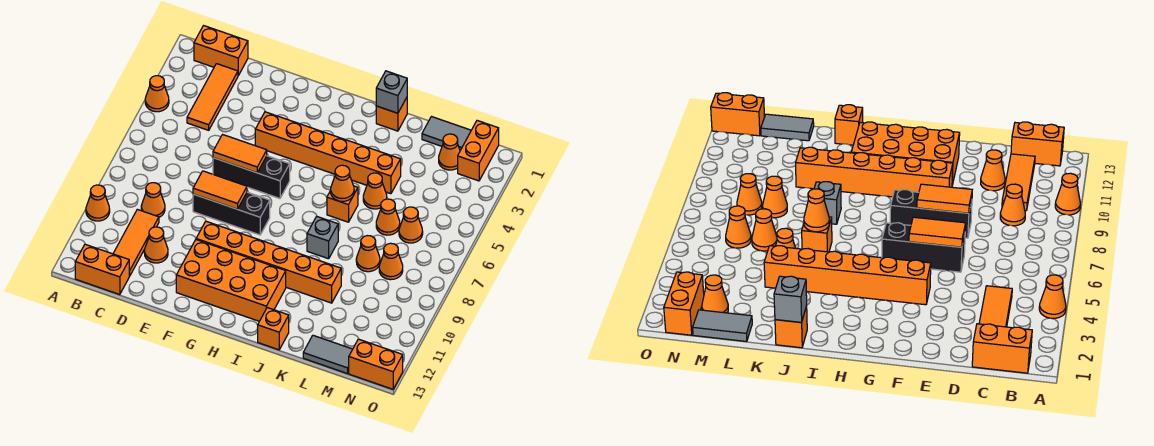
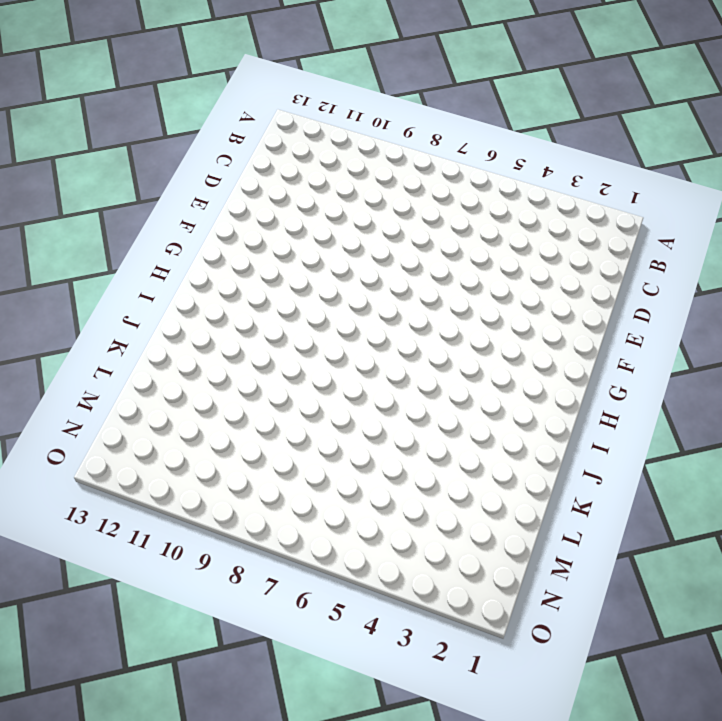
none -> orange 1x1 cone [145,76,169,112]
none -> orange 1x1 cone [86,185,110,221]
none -> orange 1x2 brick [194,26,248,75]
none -> orange 1x2 brick [75,244,129,295]

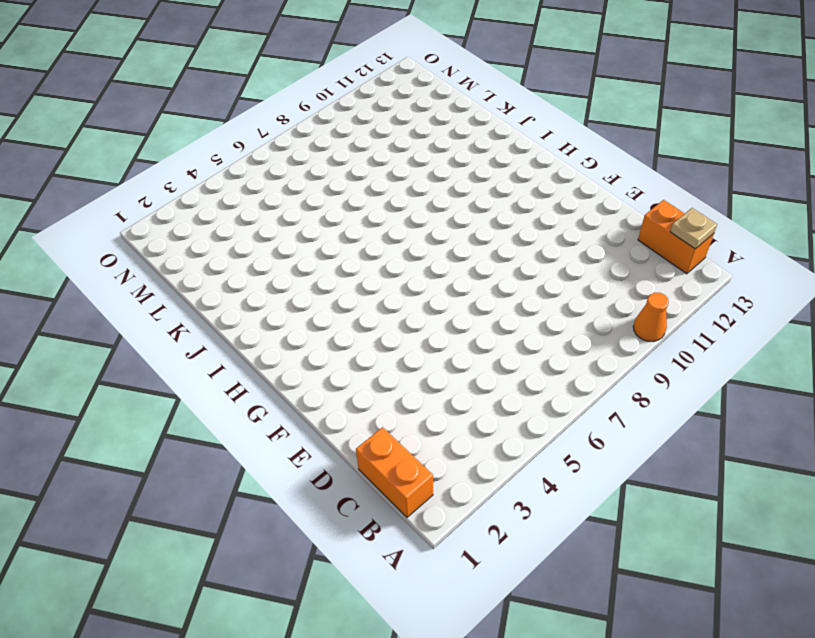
tan 1x1 plate [670,208,717,249] -> none
none -> orange 1x1 cone [145,76,169,112]
none -> orange 1x3 tile [187,64,238,130]
none -> orange 1x1 cone [141,183,165,217]
none -> orange 1x3 tile [113,209,159,276]

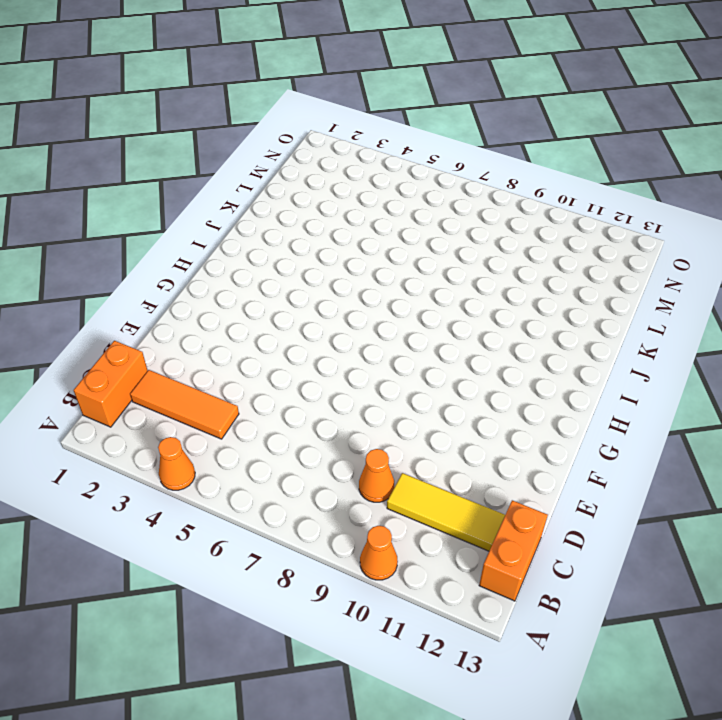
yellow 1x3 tile [387,473,505,551] -> orange 1x3 tile [113,209,159,276]
none -> orange 1x1 cone [144,227,168,263]
none -> black 1x3 brick [213,156,290,198]
none -> black 1x3 brick [193,192,270,235]
none -> orange 1x6 brick [255,112,401,194]

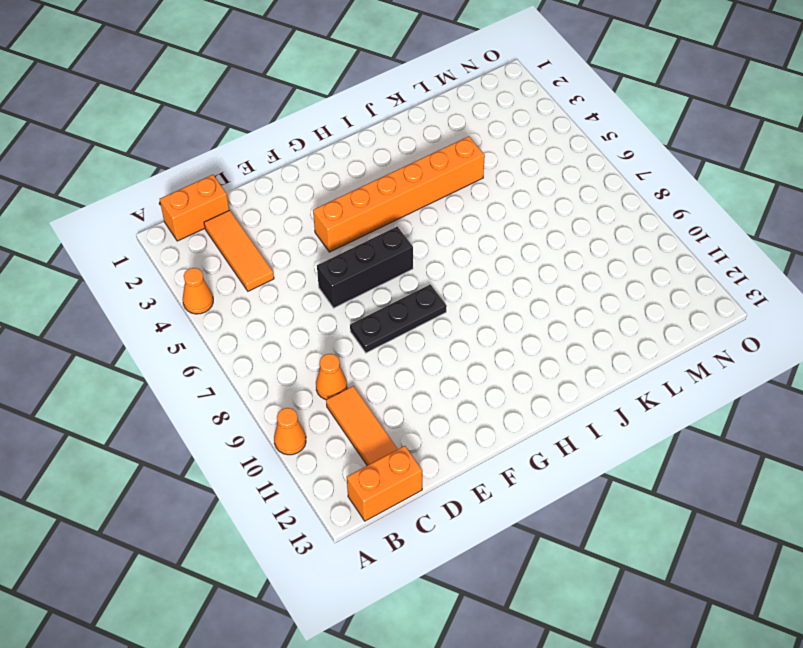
black 1x3 plate [350,284,447,353] -> black 1x3 brick [193,192,270,235]
none -> orange 1x1 cone [144,227,168,263]
none -> orange 1x6 brick [196,221,341,303]
none -> orange 2x4 brick [176,240,286,321]
none -> orange 1x1 brick [376,98,407,131]

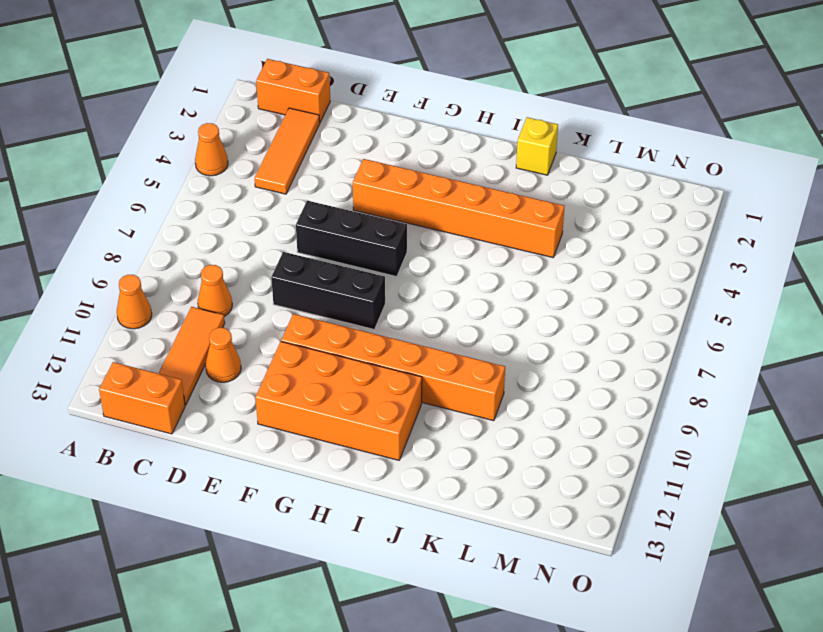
yellow 1x1 brick [516,117,558,175] -> orange 1x1 brick [376,98,407,131]
none -> orange 1x1 brick [327,186,358,222]
none -> grey 1x1 brick [307,217,338,259]
none -> orange 1x1 brick [258,308,289,350]
none -> orange 1x1 cone [363,173,387,209]

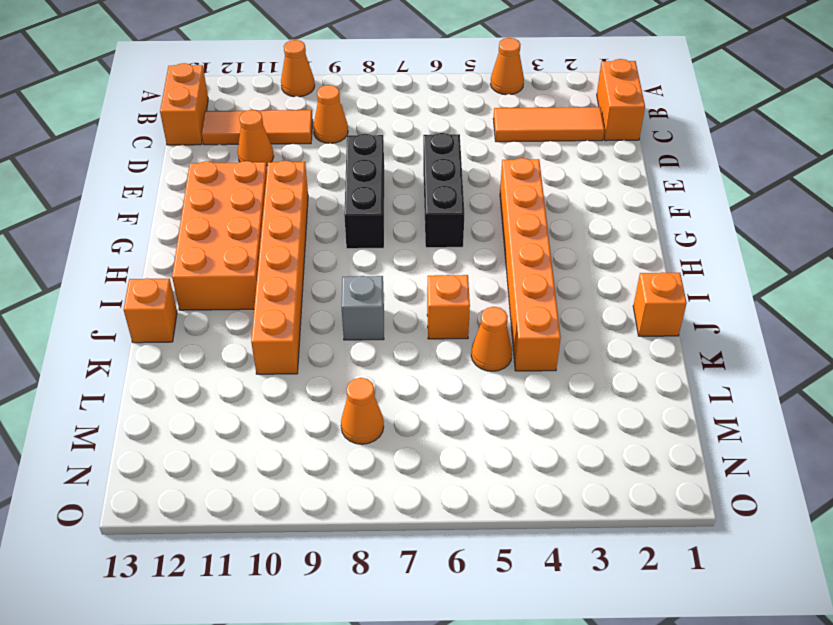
none -> grey 1x2 tile [422,117,471,150]
none -> orange 1x1 cone [376,199,400,235]
none -> orange 1x1 cone [356,236,380,272]
none -> grey 1x2 tile [303,335,353,374]

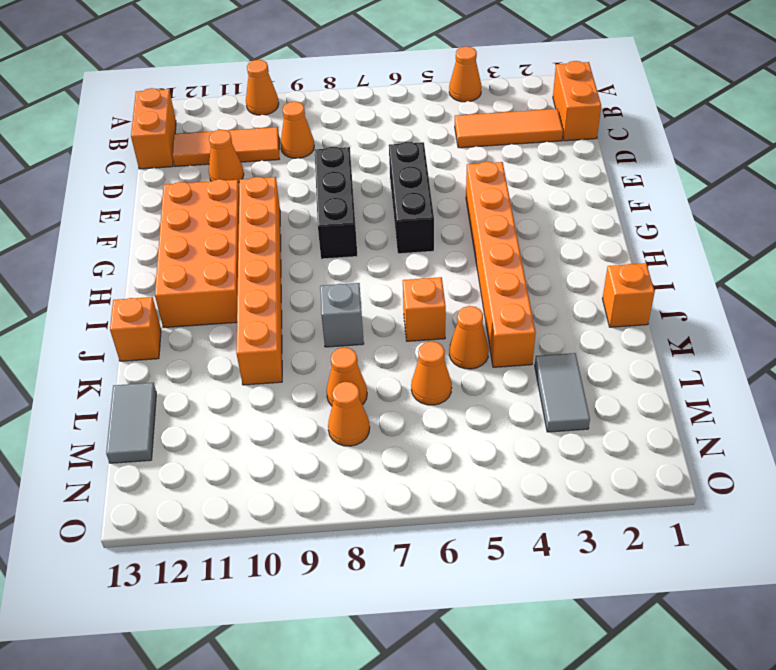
grey 1x2 tile [535,353,590,432] -> grey 1x2 tile moved to [422,117,471,150]
none -> orange 1x1 cone [439,134,460,170]
none -> orange 1x1 cone [399,207,423,243]
none -> orange 1x2 brick [458,121,499,181]
none -> orange 1x2 brick [349,339,403,389]

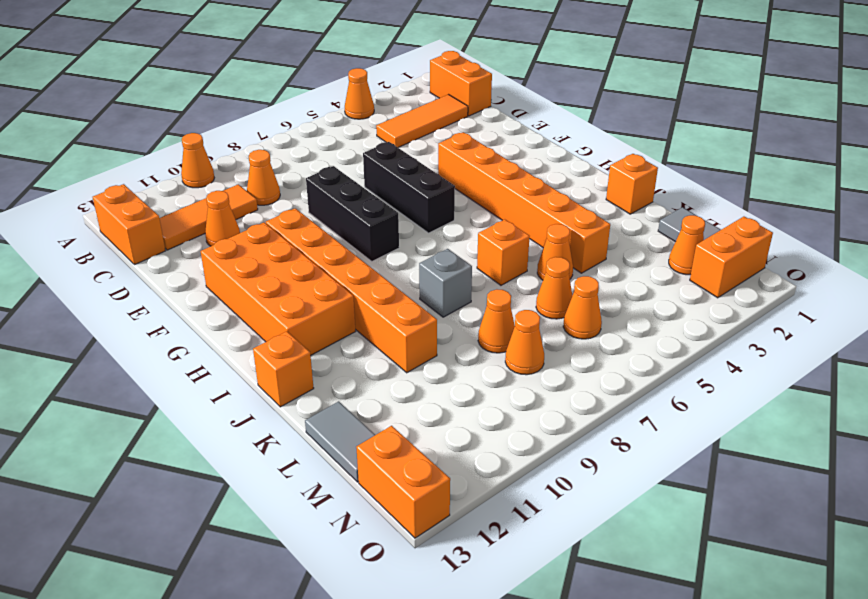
none -> orange 1x2 tile [213,135,267,173]
none -> orange 1x2 tile [193,171,247,209]
none -> grey 1x1 brick [376,71,407,113]
none -> orange 1x1 cone [331,165,354,201]

